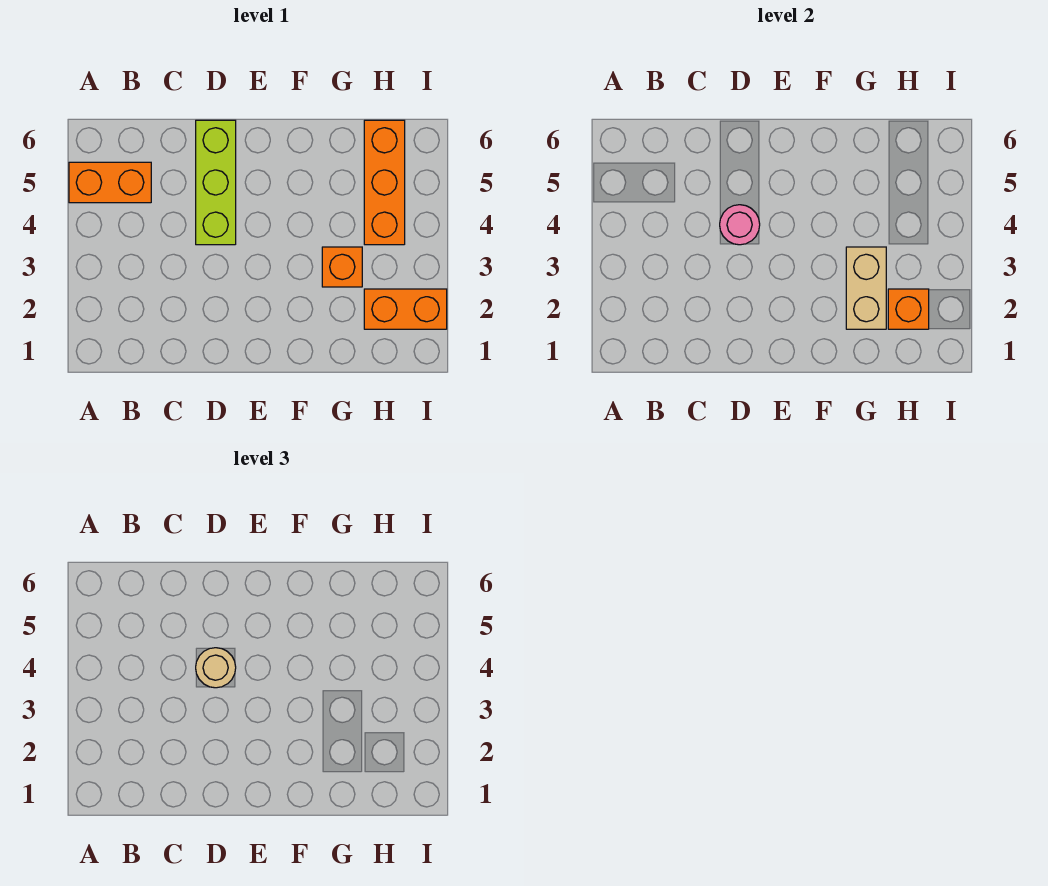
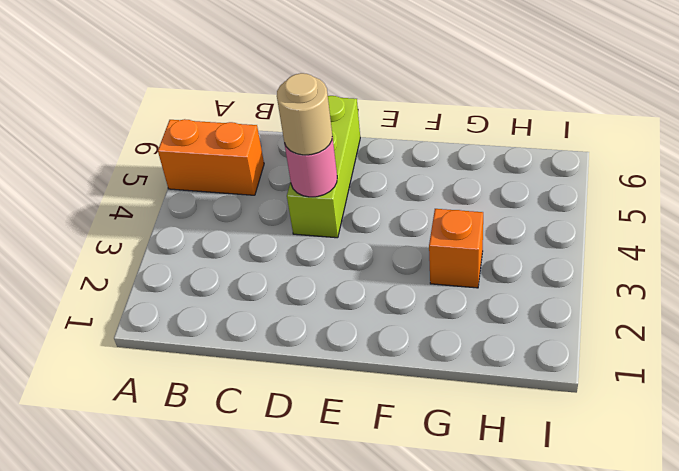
none -> orange 1x2 brick [364,289,447,329]
none -> orange 1x3 brick [364,120,405,245]

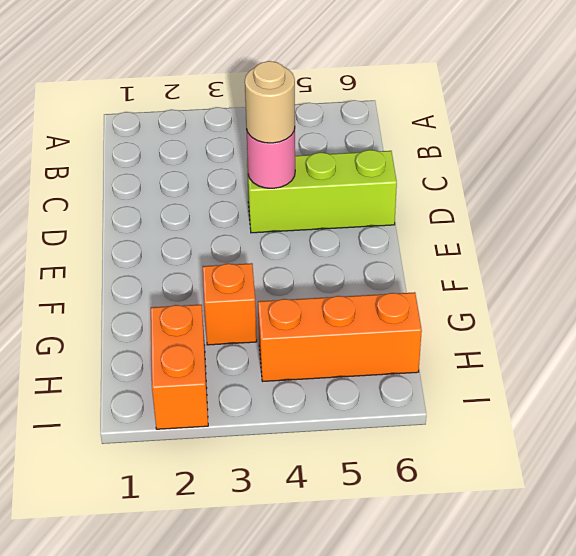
none -> orange 1x2 brick [69,162,151,203]
none -> tan 1x2 brick [846,247,886,329]

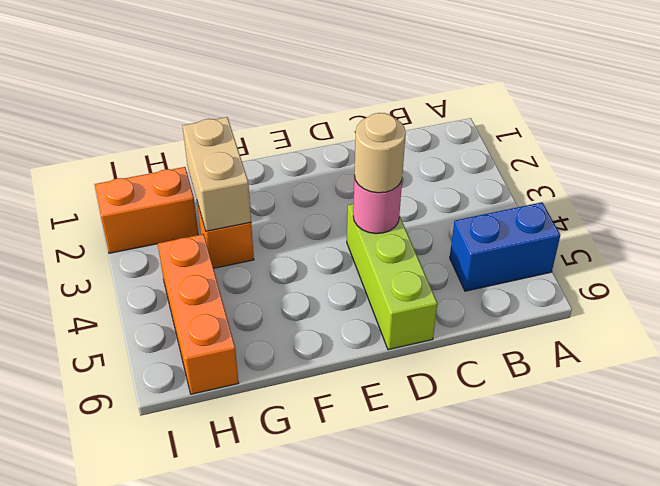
blue 1x2 brick [450,202,560,291] -> orange 1x2 brick [69,162,151,203]
none -> orange 1x1 brick [888,289,929,329]

